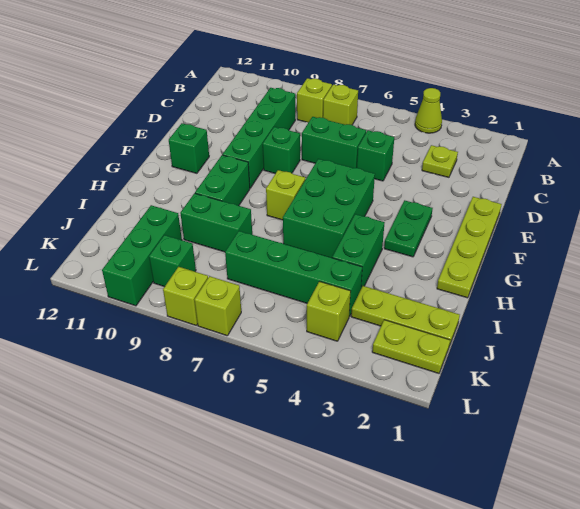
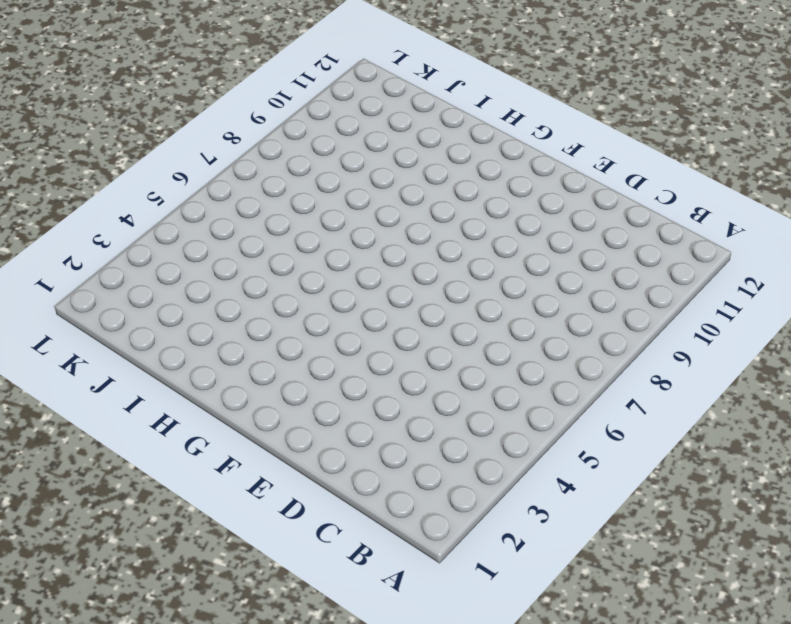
none -> lime 1x1 cone [415,88,442,133]
none -> lime 1x1 brick [323,84,358,125]
none -> lime 1x1 brick [297,78,332,123]

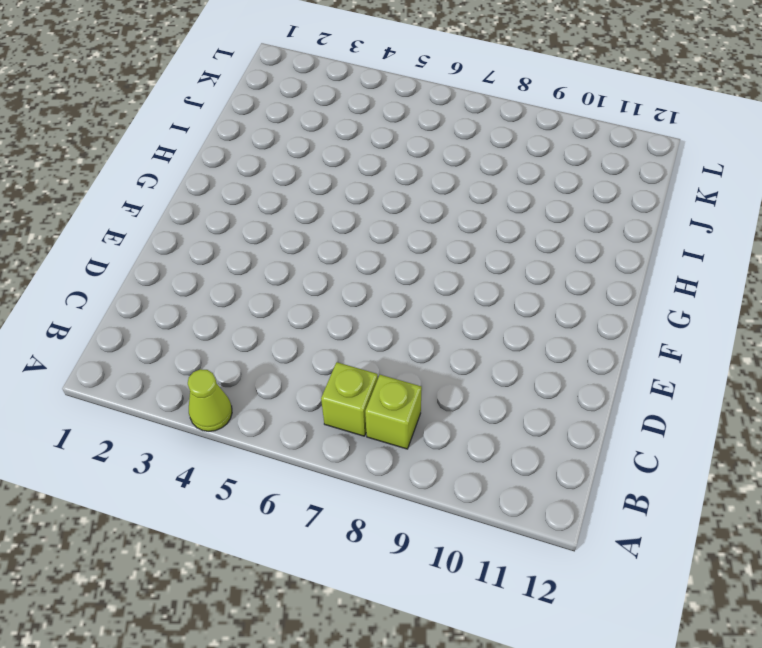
none -> lime 1x1 plate [422,145,458,177]
none -> green 1x4 brick [223,88,295,188]
none -> green 1x1 brick [357,130,394,181]

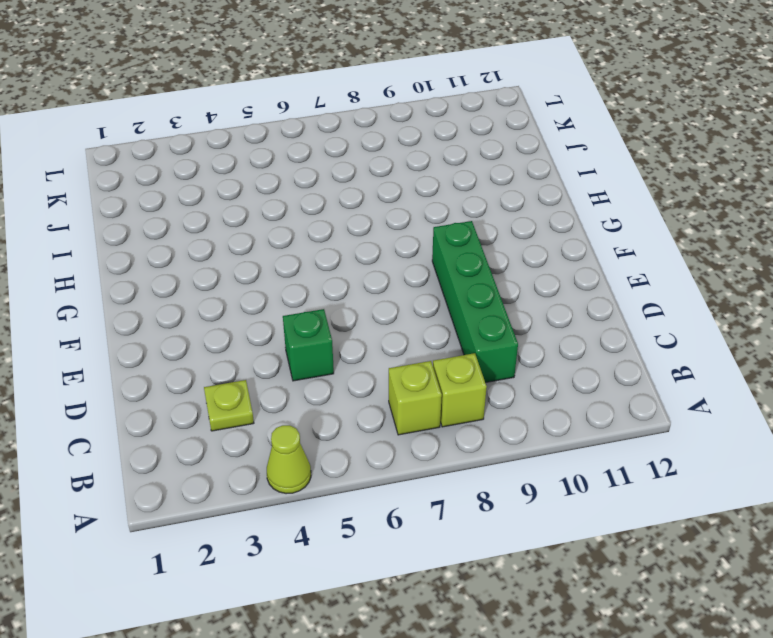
none -> green 1x2 brick [302,117,366,168]
none -> lime 1x4 plate [437,197,502,298]
none -> green 1x1 brick [263,127,300,173]

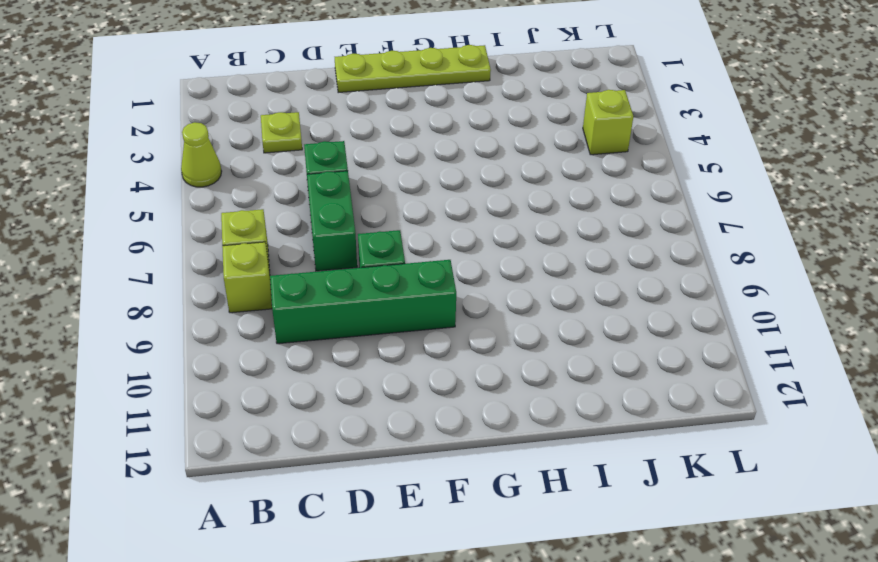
none -> green 1x2 plate [384,200,433,257]
none -> green 2x3 brick [283,159,375,258]
none -> green 1x1 brick [169,123,209,173]

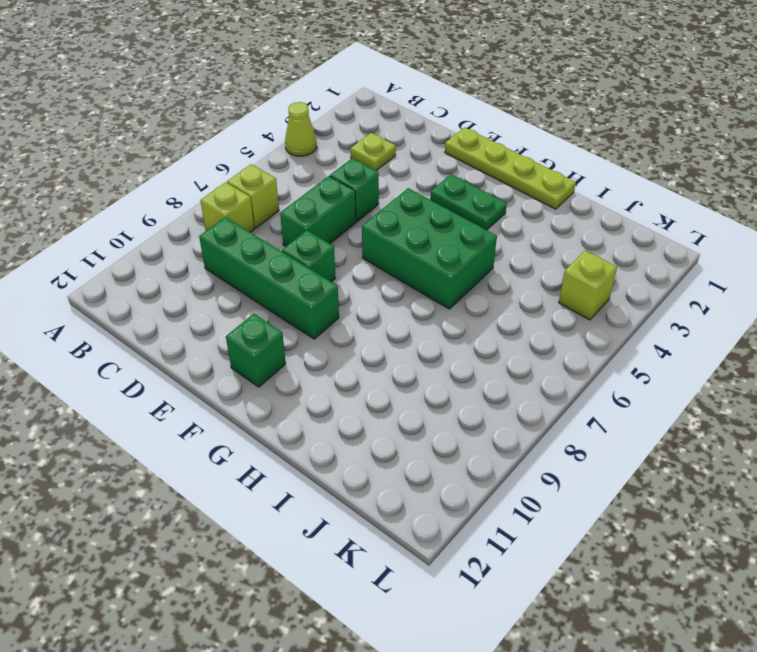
none -> lime 1x1 brick [266,170,305,220]
none -> green 1x2 brick [195,155,250,206]
none -> green 1x2 brick [332,214,385,288]

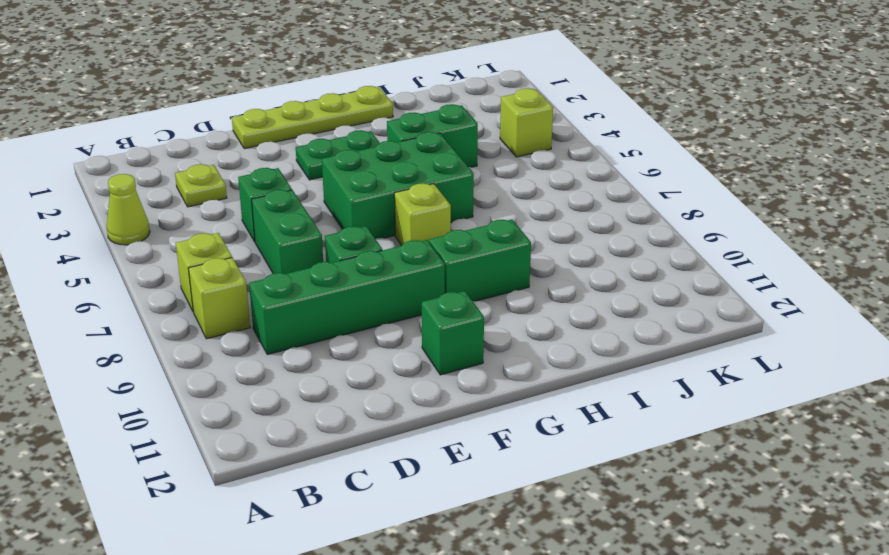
none -> green 1x2 brick [180,193,252,252]
none -> lime 1x3 plate [351,286,460,346]
none -> green 1x4 brick [225,231,362,316]

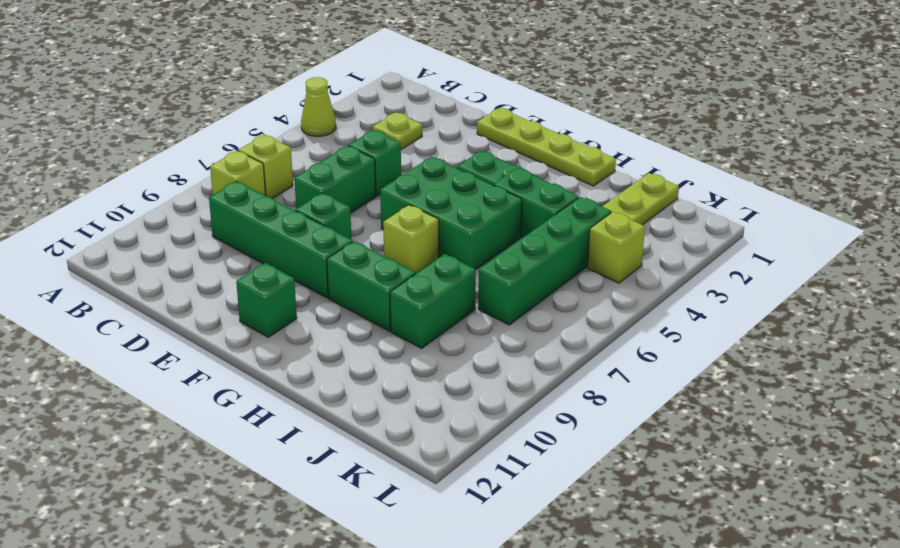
none -> green 1x3 brick [102,205,182,306]
none -> lime 1x2 plate [372,320,450,373]
none -> green 1x1 brick [149,235,196,287]

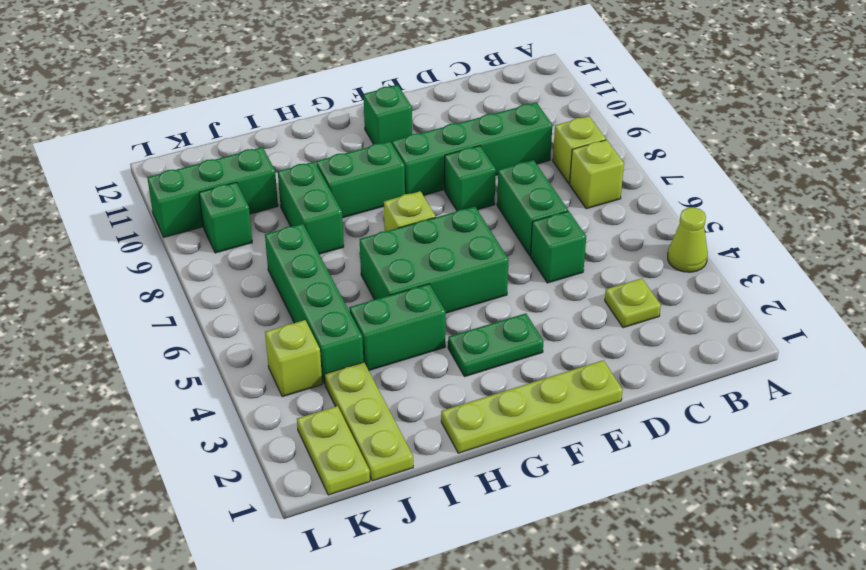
none -> lime 1x1 brick [195,276,241,336]
none -> lime 1x1 brick [163,267,208,325]

